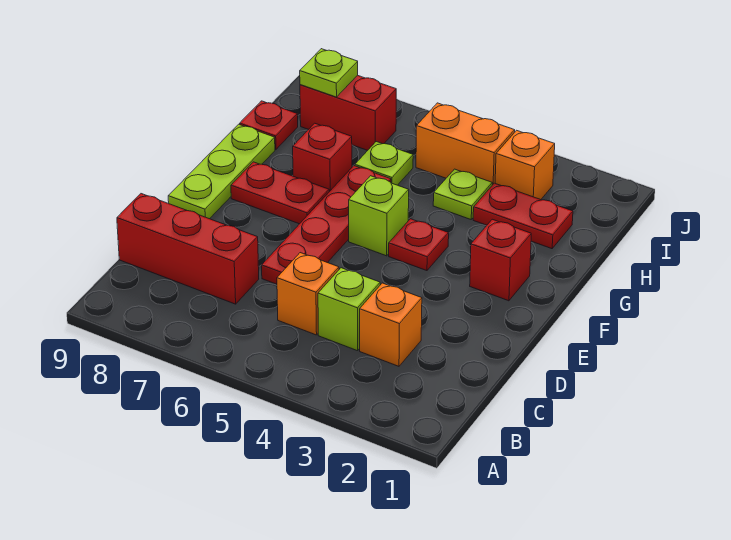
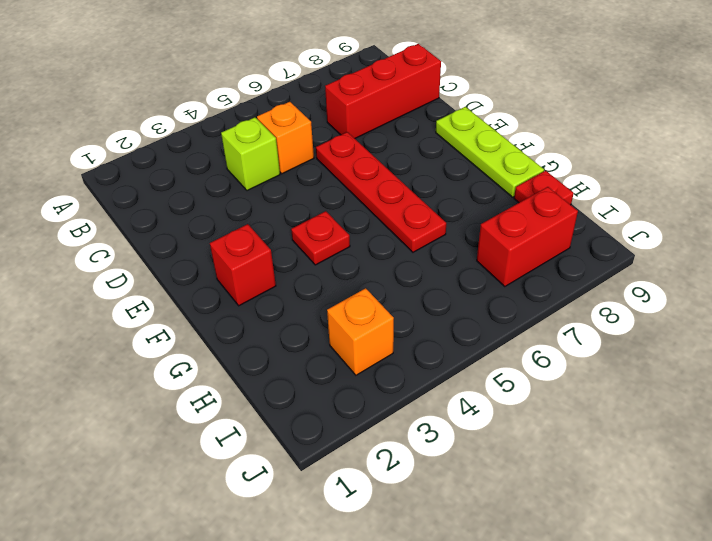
none -> orange 1x1 brick [360,283,422,366]
none -> lime 1x1 brick [349,176,409,256]
none -> red 1x2 plate [231,162,329,224]

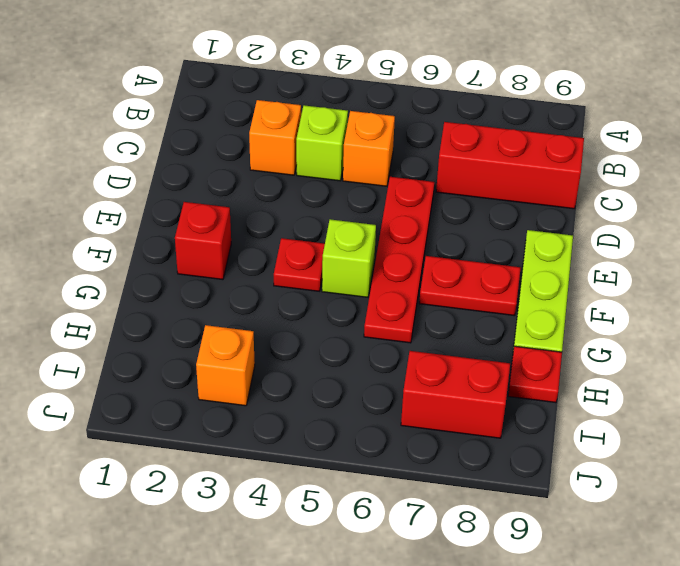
none -> red 1x1 brick [293,123,352,192]
none -> red 1x2 plate [473,183,573,249]
none -> lime 1x1 plate [433,169,492,219]

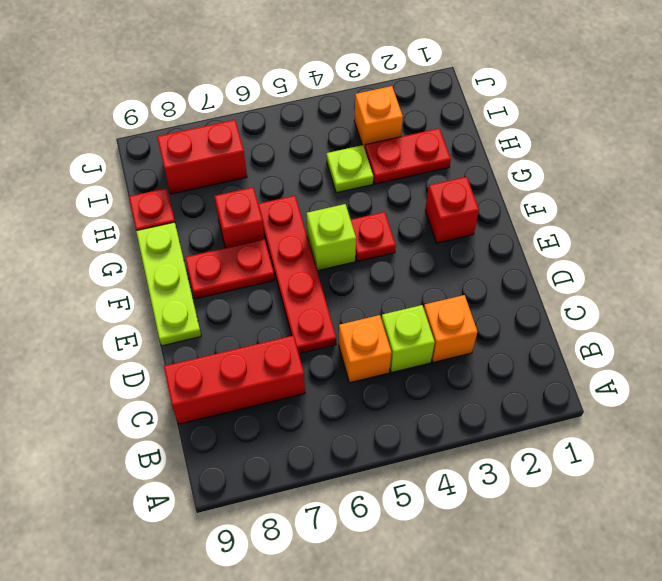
none -> lime 1x1 plate [355,142,413,185]
none -> orange 1x2 brick [416,103,515,185]
none -> lime 1x1 plate [300,49,358,97]

